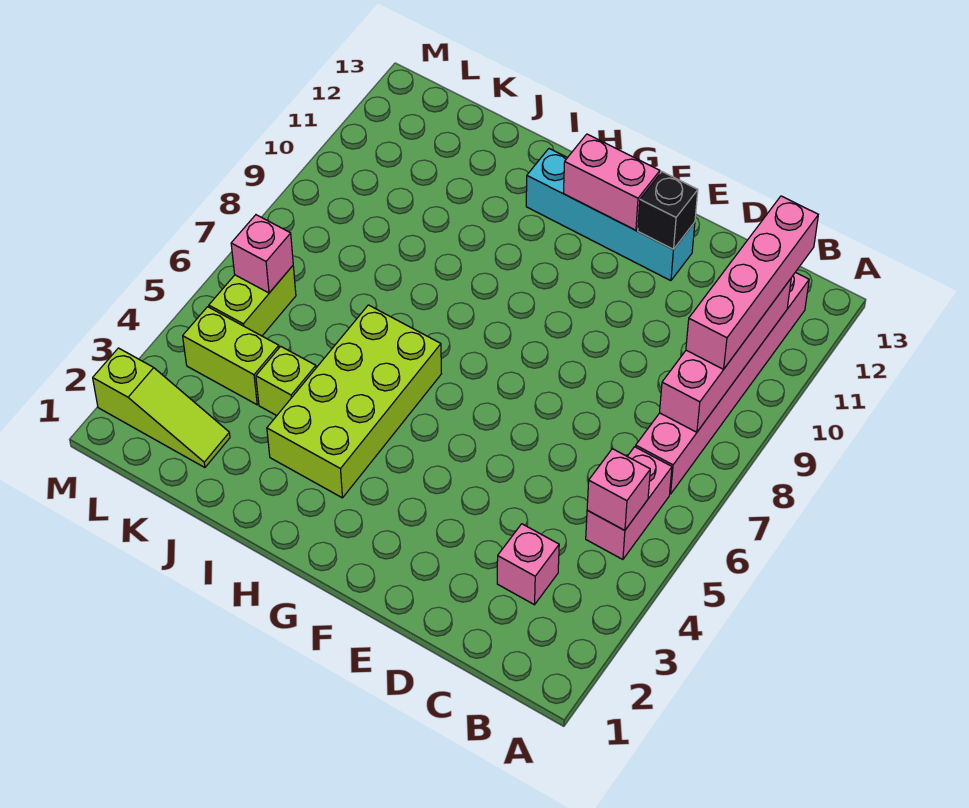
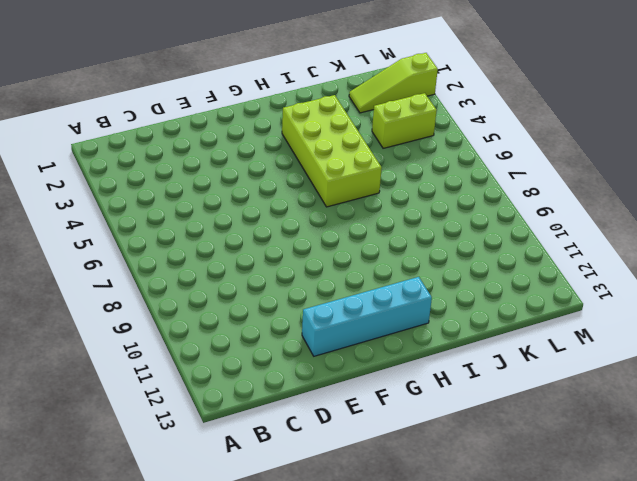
none -> pink 1x2 brick [586,447,672,560]
none -> pink 1x6 brick [636,272,809,494]
none -> pink 1x1 brick [497,524,559,605]

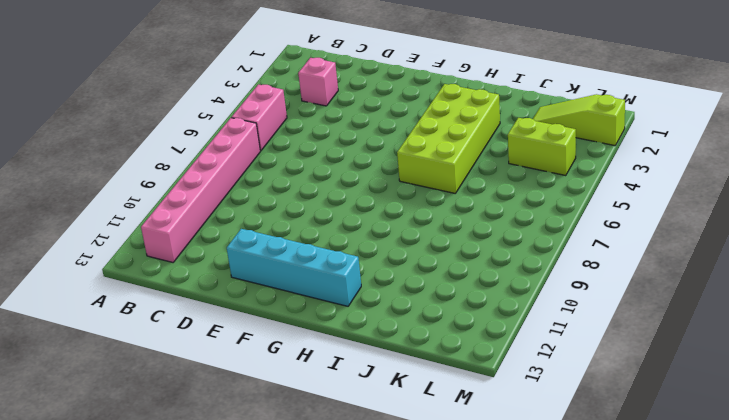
none -> lime 1x1 brick [256,346,316,416]
none -> lime 1x2 brick [209,266,296,336]
none -> pink 1x1 brick [587,449,650,530]

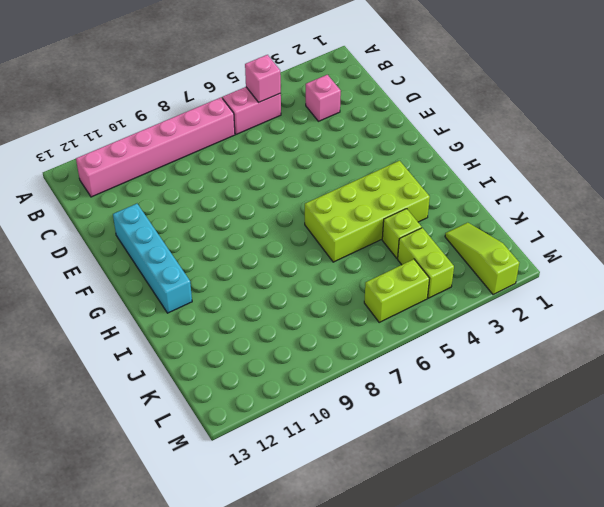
none -> pink 1x4 brick [660,279,791,432]
none -> black 1x1 brick [638,172,698,249]
none -> pink 1x2 brick [563,134,660,230]

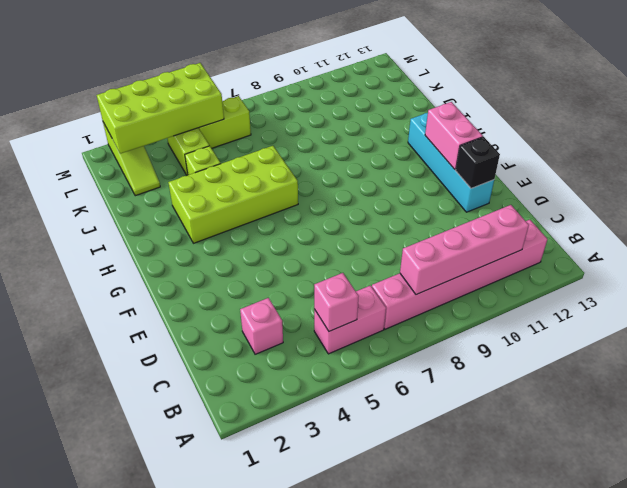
lime 2x4 brick [97,63,224,154] -> none
none -> pink 1x1 brick [231,215,293,293]
none -> pink 1x4 brick [686,196,818,370]

